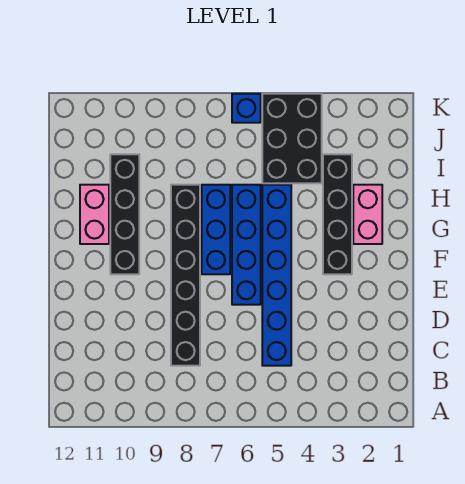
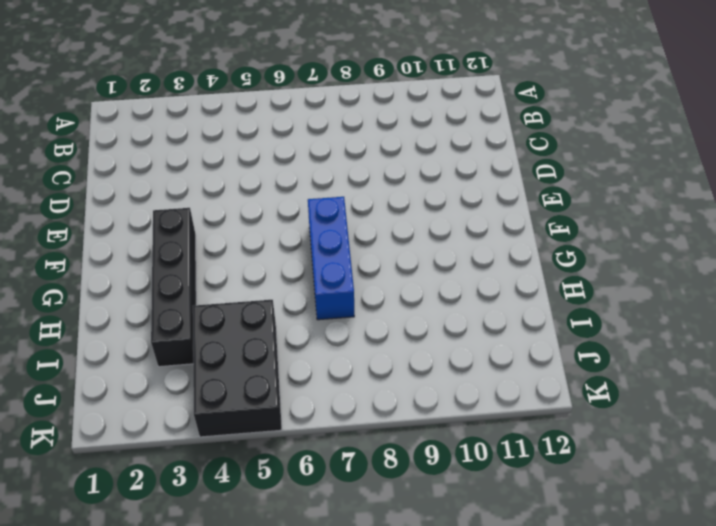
none -> blue 1x6 brick [262,185,291,366]
none -> black 1x6 brick [171,185,200,366]

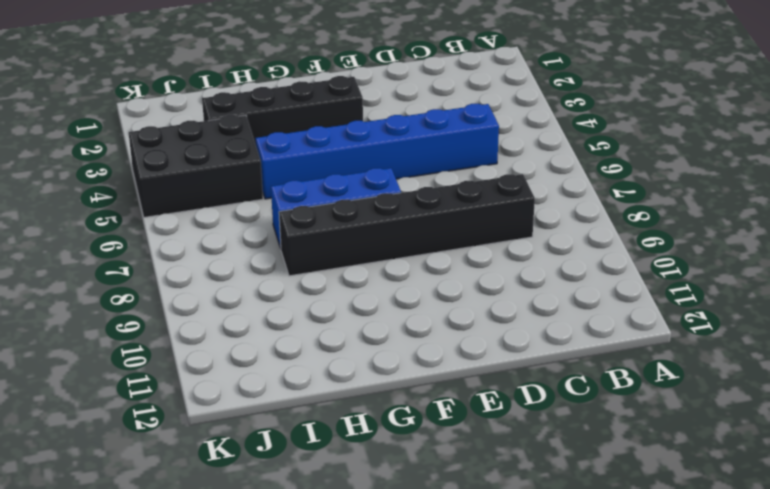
none -> blue 1x4 brick [232,185,261,305]
none -> black 1x4 brick [110,154,139,274]

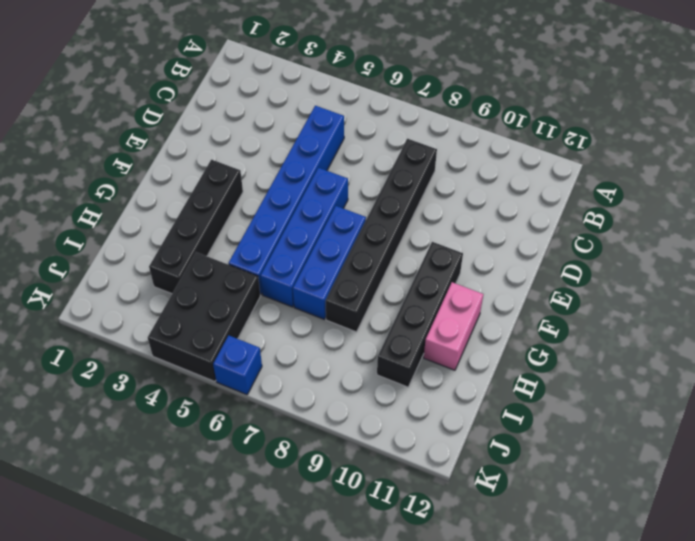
none -> pink 1x2 brick [353,185,382,244]

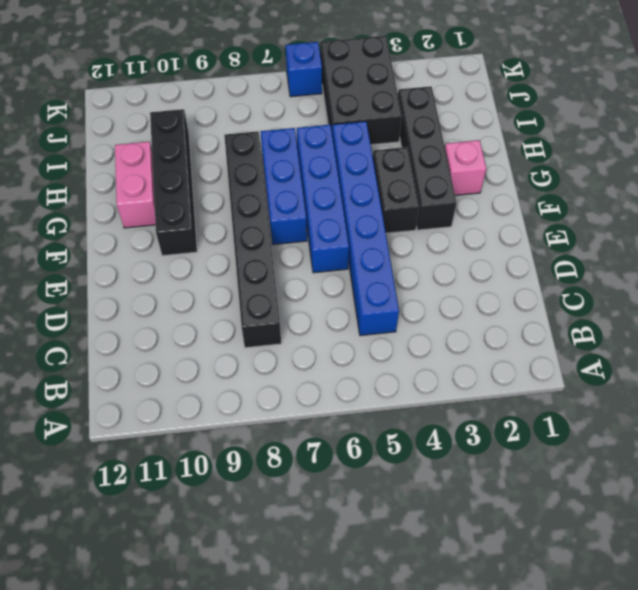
black 1x2 brick [373,147,419,233] -> none
pink 1x1 brick [445,140,486,195] -> pink 1x2 brick [353,185,382,244]

